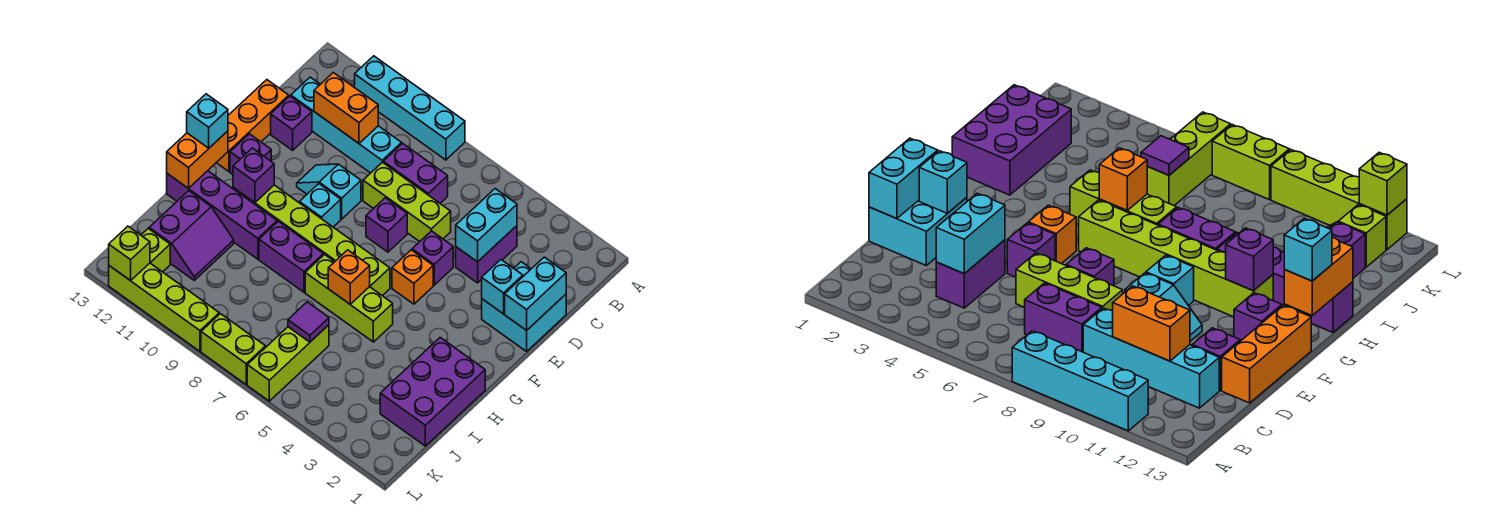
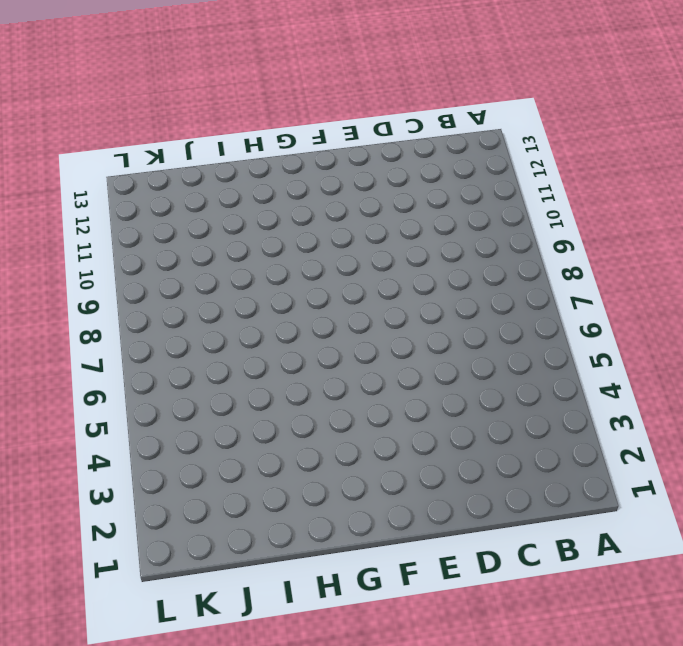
none -> cyan 1x4 brick [355,56,465,160]
none -> purple 1x2 brick [456,226,517,283]
none -> purple 1x2 brick [383,143,448,203]
none -> cyan 1x4 brick [291,77,402,173]

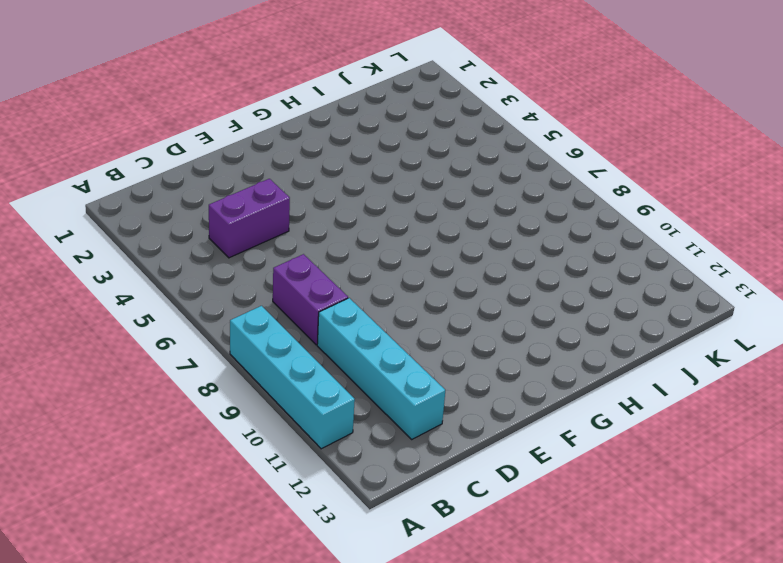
none -> cyan 2x2 brick [482,262,566,351]
none -> lime 1x3 brick [363,162,451,242]
none -> purple 1x1 brick [271,96,312,150]
none -> orange 1x3 brick [216,80,289,172]

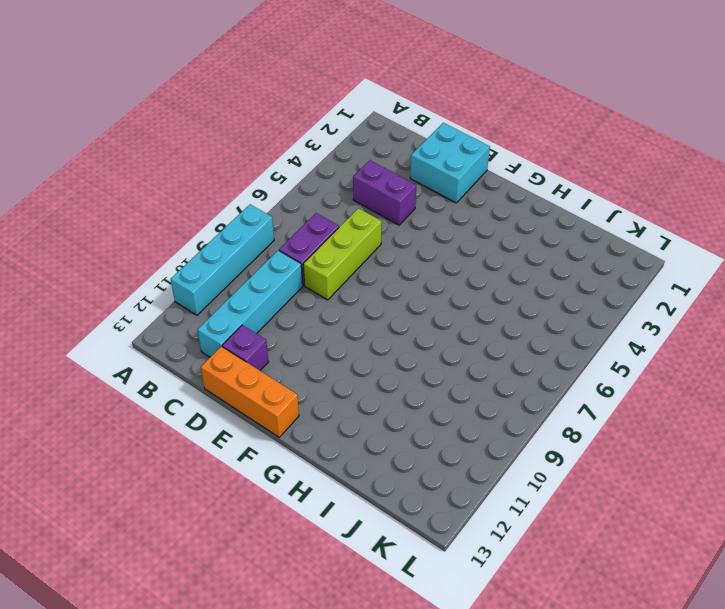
none -> purple 1x1 brick [412,231,453,285]
none -> purple 1x1 brick [366,198,407,252]
none -> cyan 1x2 slope [297,164,361,219]
none -> orange 1x1 brick [392,250,433,304]

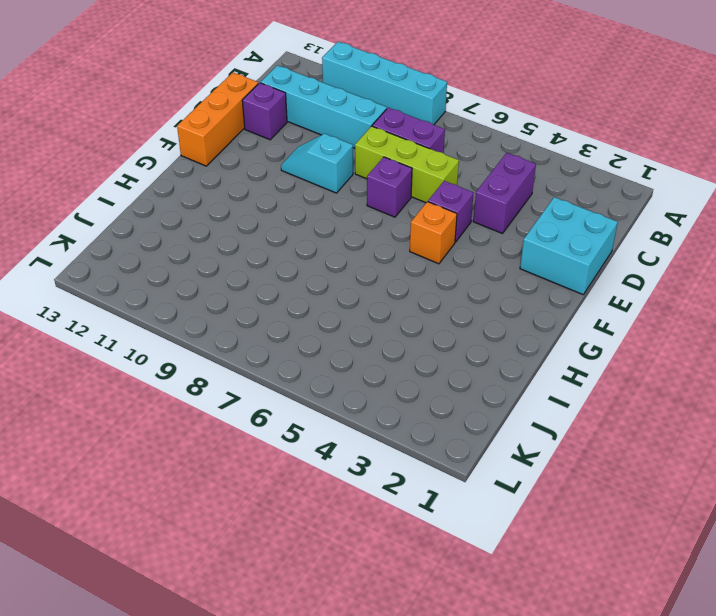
none -> cyan 1x1 brick [300,184,341,227]
none -> purple 1x1 brick [230,134,271,174]
none -> lime 1x6 brick [233,185,390,296]
none -> purple 2x3 brick [380,338,485,446]

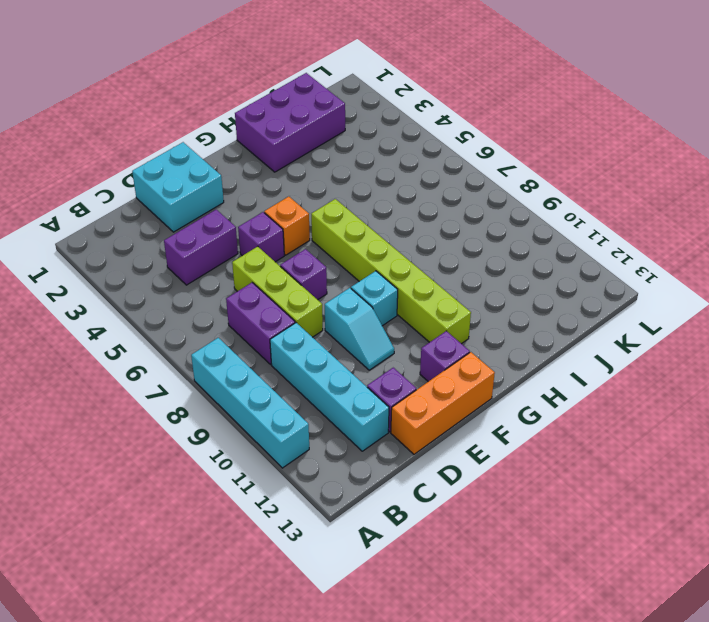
none -> lime 1x3 brick [305,255,393,342]
none -> purple 1x2 brick [259,221,323,292]
none -> purple 1x4 brick [167,171,277,259]
none -> purple 2x2 slope [149,191,234,280]

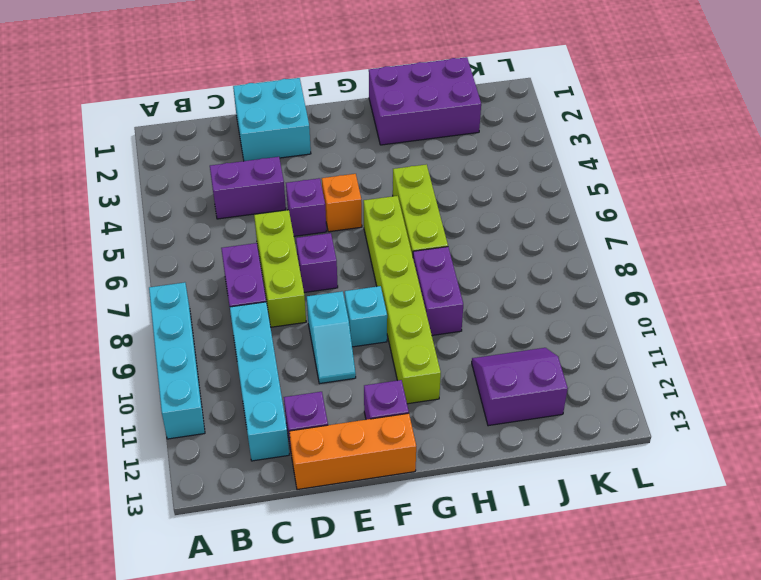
none -> purple 1x4 brick [167,171,277,259]
none -> lime 1x3 brick [247,325,329,401]
none -> lime 1x1 brick [141,229,170,272]
none -> lime 1x2 brick [201,314,266,384]

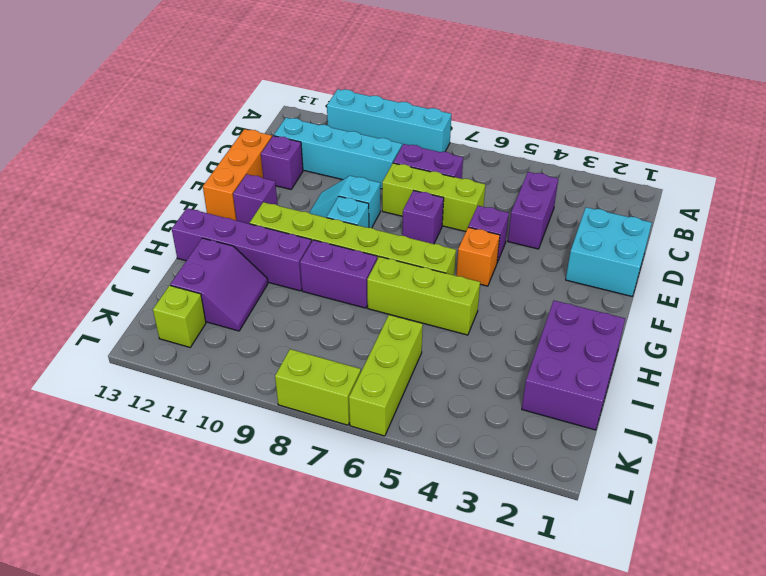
none -> lime 1x4 brick [109,263,219,351]
none -> cyan 1x2 brick [456,189,517,262]
none -> orange 1x2 brick [314,73,378,143]
none -> cyan 1x2 brick [505,257,566,330]

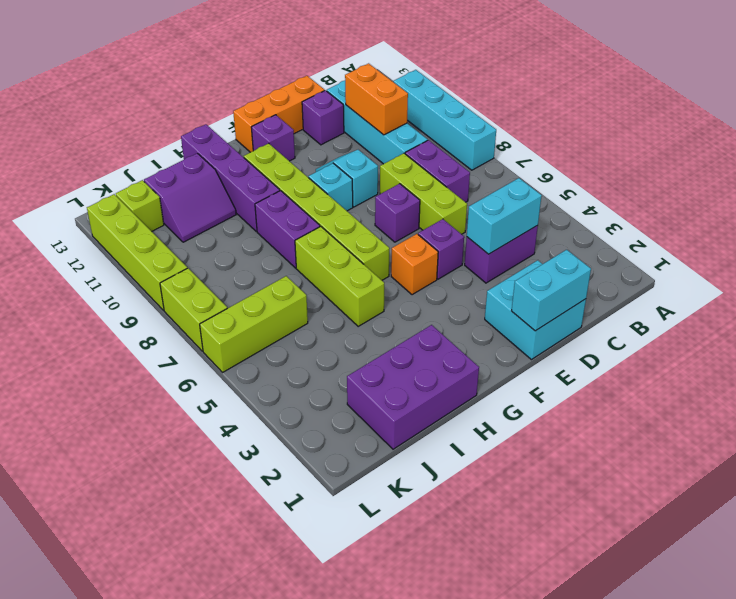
none -> cyan 1x1 brick [482,260,523,314]
none -> purple 1x1 brick [233,148,274,202]
none -> orange 1x2 brick [167,131,228,189]
none -> orange 1x1 brick [328,250,370,304]

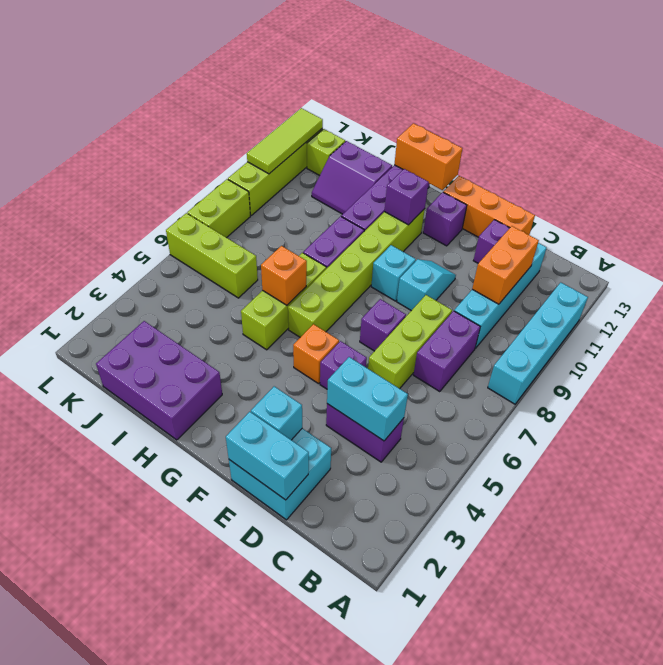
lime 1x3 tile [247,108,323,174] -> lime 1x1 brick [109,226,150,281]
none -> purple 1x1 tile [288,302,329,342]
none -> cyan 1x1 brick [187,94,228,148]

